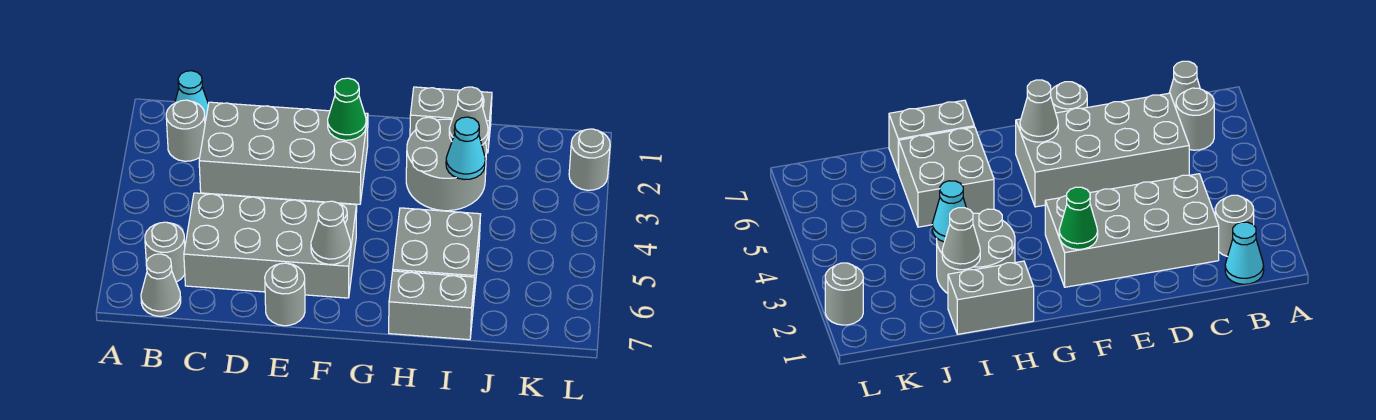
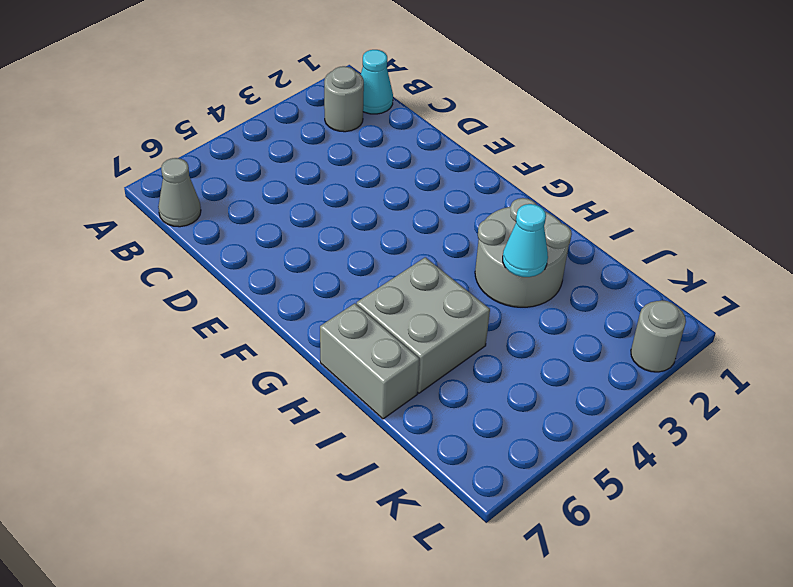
none -> grey 1x1 round brick [145,222,185,282]
none -> grey 2x4 brick [199,102,368,204]
none -> grey 2x4 brick [184,193,357,298]

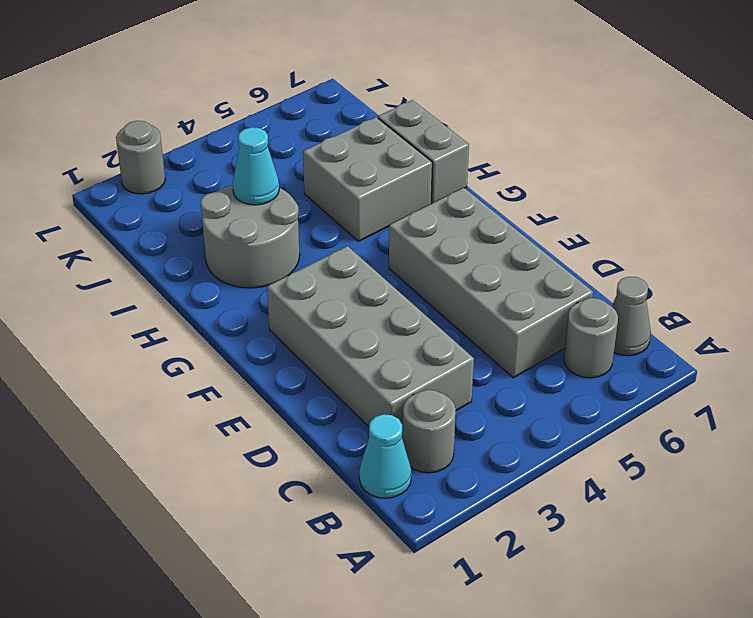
none -> grey 1x1 round brick [265,263,305,326]
none -> grey 1x2 brick [410,87,492,153]
none -> green 1x1 cone [328,78,366,140]

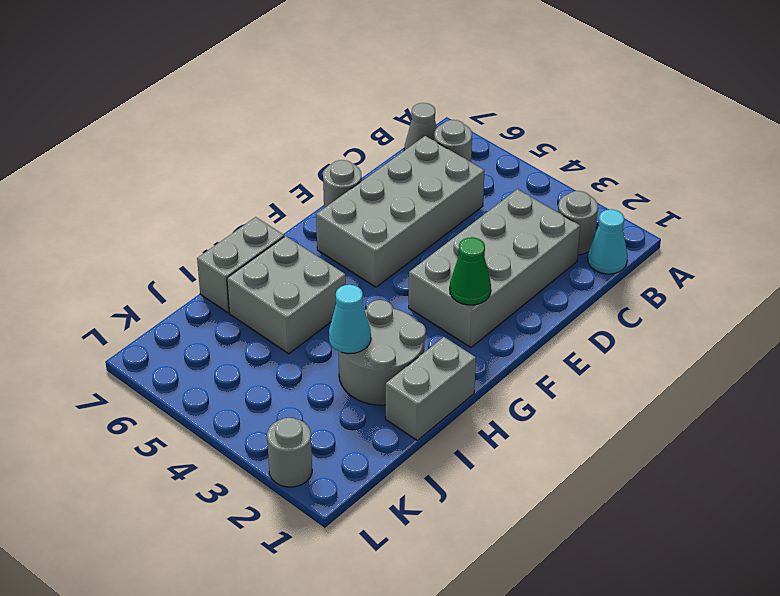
none -> grey 1x1 cone [311,201,351,264]
none -> grey 1x1 cone [449,87,488,145]

